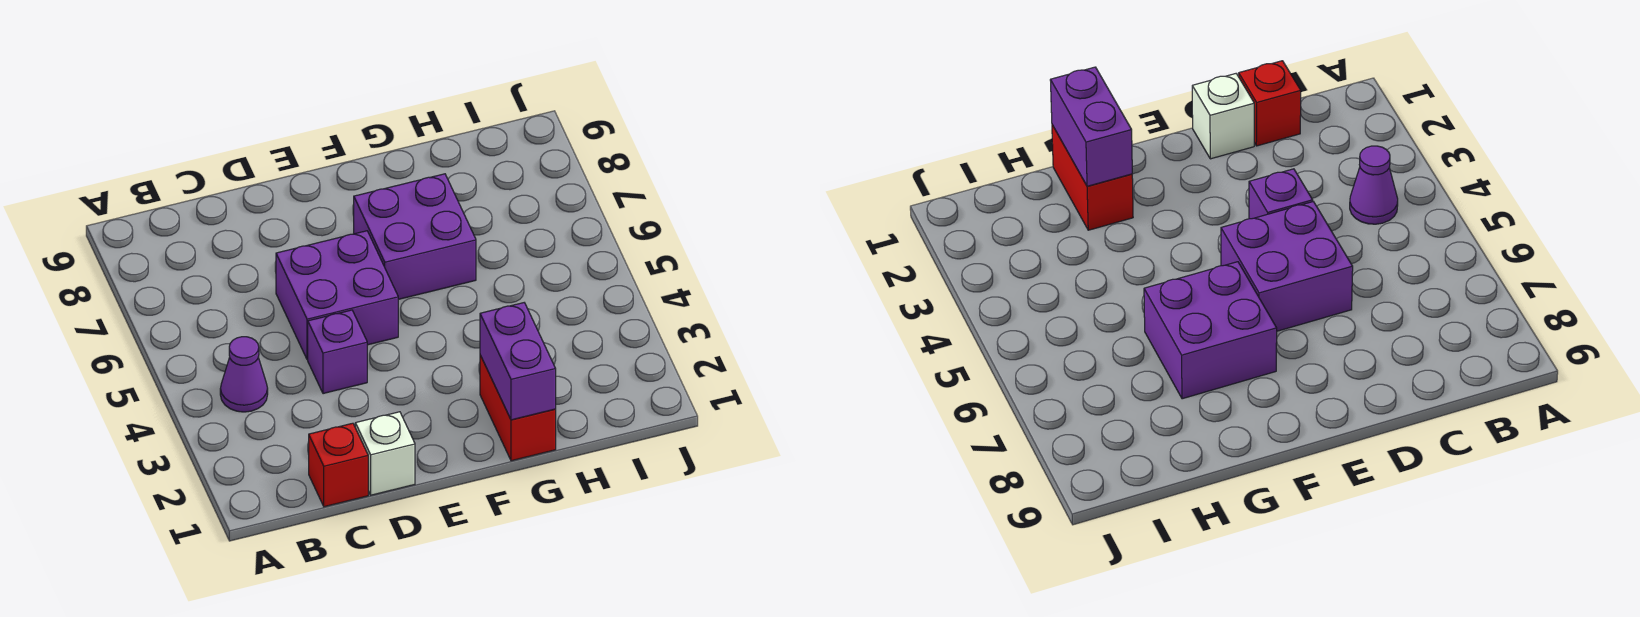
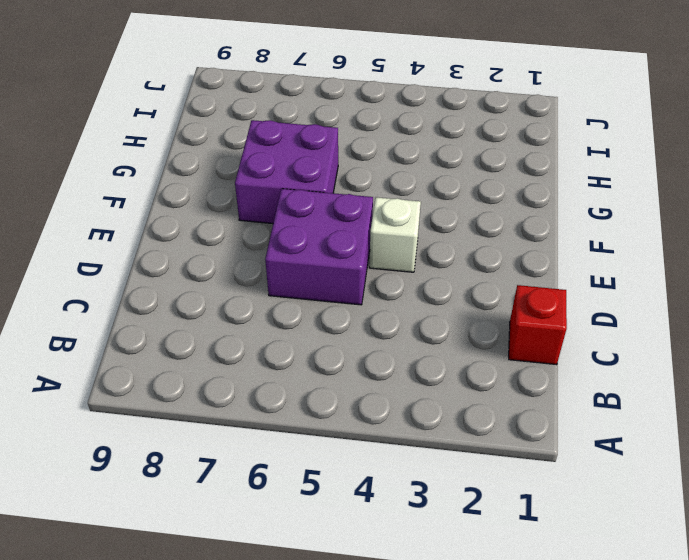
white 1x1 brick [369,197,421,272] -> white 1x1 brick moved to [355,412,415,495]
none -> purple 1x1 cone [220,337,268,412]
none -> purple 1x1 brick [308,310,367,394]

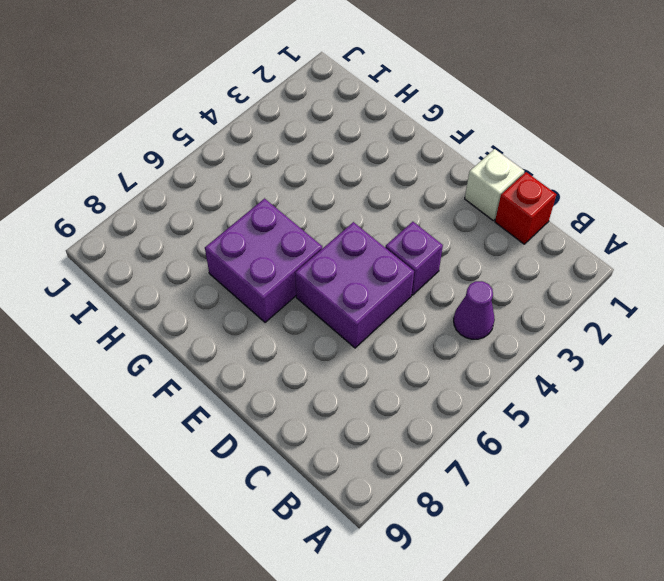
none -> red 1x2 brick [480,355,556,461]
none -> purple 1x2 brick [480,303,556,420]

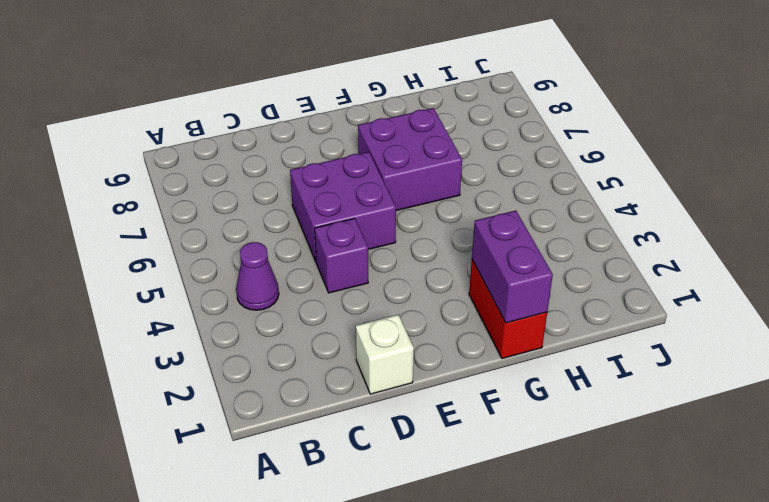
none -> red 1x1 brick [309,423,368,507]

